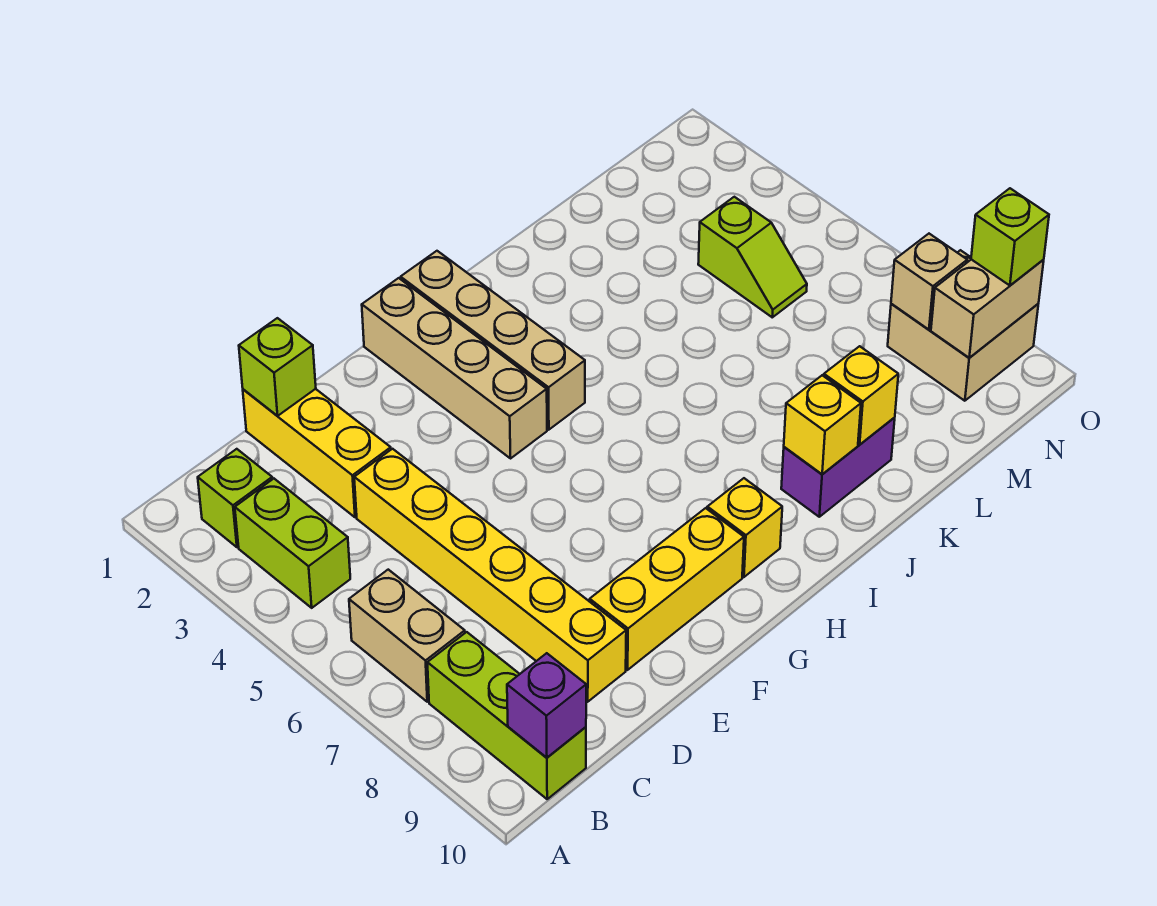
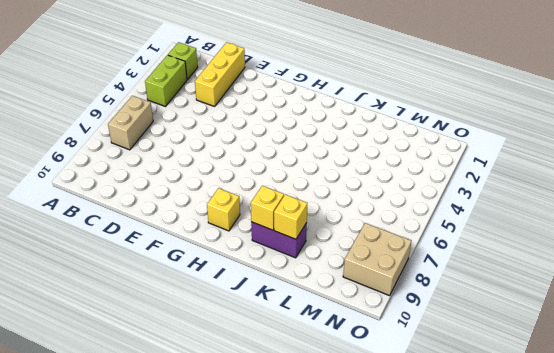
none -> lime 1x3 brick [427,632,586,799]
none -> yellow 1x6 brick [354,449,626,702]
none -> yellow 1x3 brick [590,508,744,670]

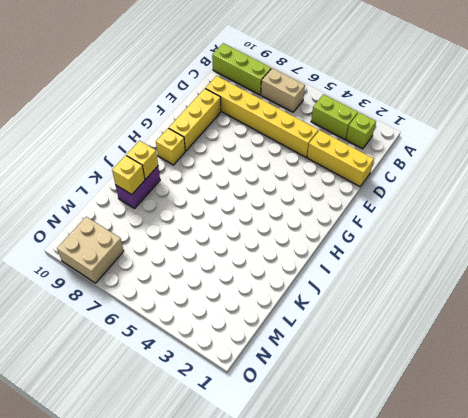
none -> tan 1x4 brick [362,278,547,458]
none -> tan 1x4 brick [401,251,585,430]
none -> lime 1x2 slope [698,197,807,317]

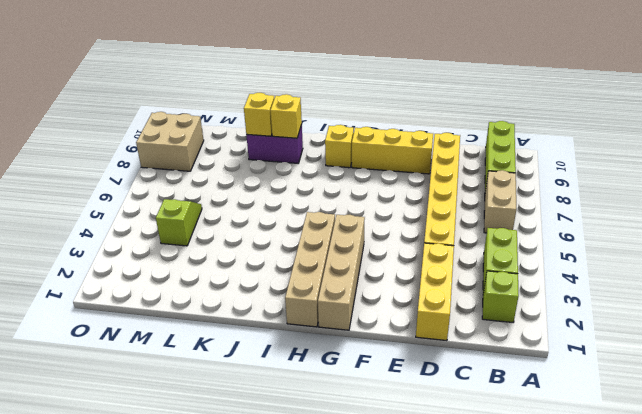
none -> purple 1x1 brick [507,653,586,758]
none -> lime 1x1 brick [239,318,316,416]
none -> tan 1x1 brick [891,234,967,330]

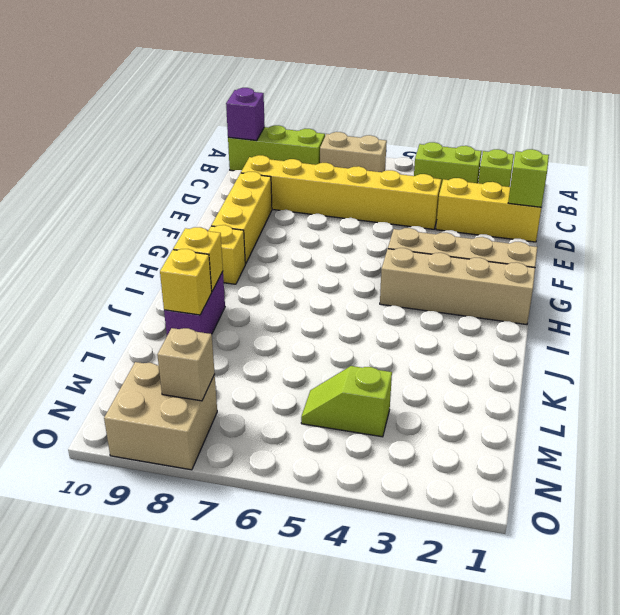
none -> tan 1x2 brick [931,259,1044,358]
none -> lime 1x1 brick [971,188,1049,286]

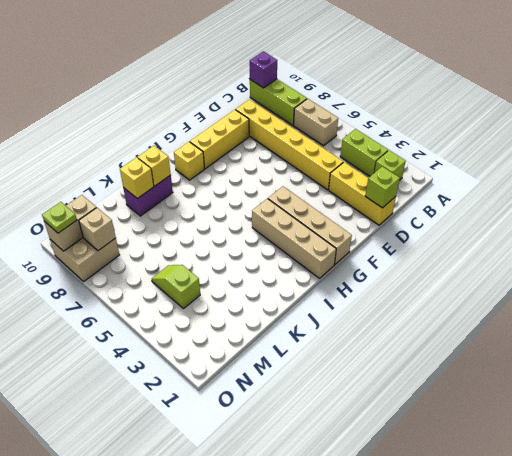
lime 1x1 plate [42,202,77,233] -> lime 1x1 brick [971,188,1049,286]

